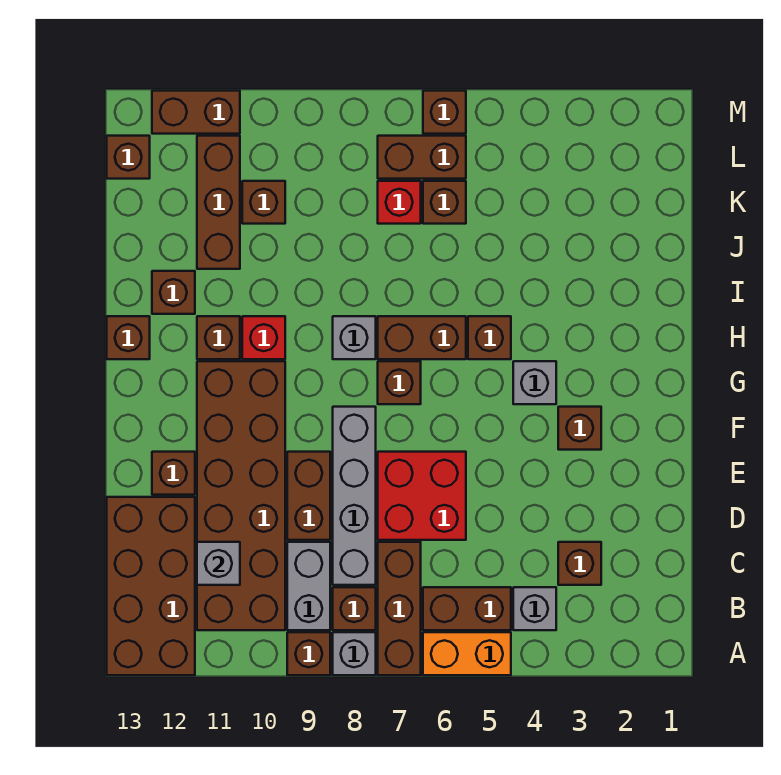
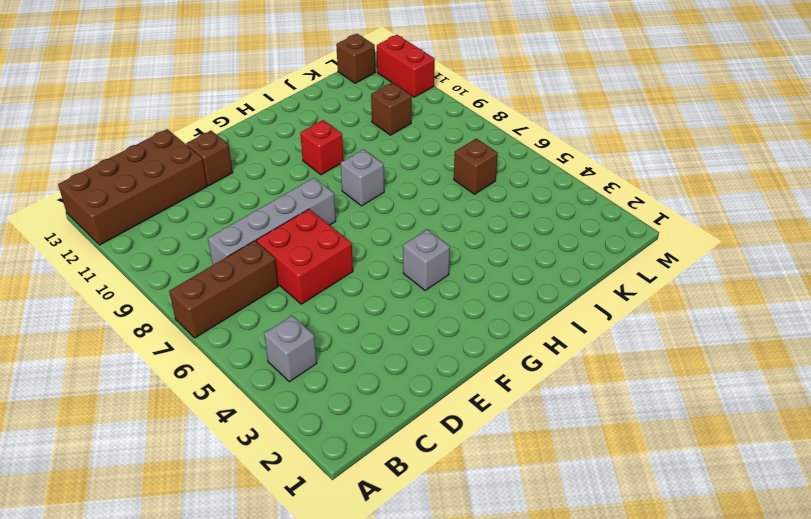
red 1x2 brick [377,35,435,97] -> brown 1x2 brick [152,91,240,134]
none -> orange 1x2 brick [423,632,511,675]
none -> grey 1x1 brick [333,632,376,675]
none -> brown 1x1 brick [287,632,330,675]
none -> brown 1x2 brick [423,587,511,630]

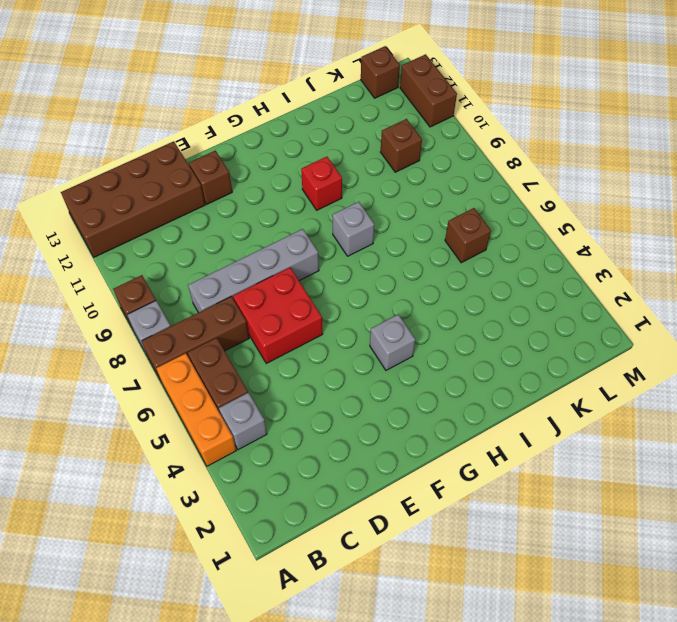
orange 1x3 brick [156,353,236,466] -> orange 1x2 brick [423,632,511,675]
none -> brown 1x1 brick [333,587,376,630]
none -> grey 1x2 brick [287,542,330,630]
none -> brown 2x6 brick [197,361,285,630]
none -> brown 1x1 brick [558,542,601,585]

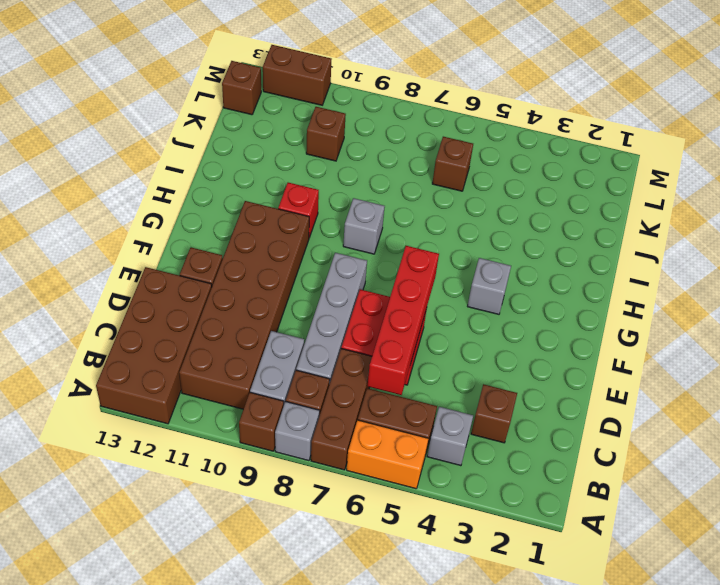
red 1x4 brick [368,246,439,395] -> none
none -> brown 1x2 brick [287,452,330,540]
none -> brown 1x1 brick [558,407,601,450]
none -> brown 1x1 brick [378,361,421,404]
none -> brown 1x1 brick [468,316,511,359]

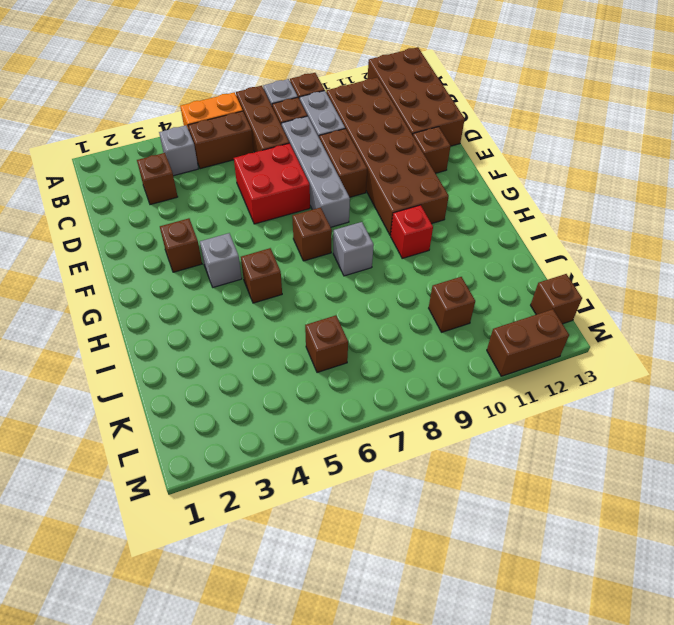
none -> brown 1x2 brick [378,316,466,359]
none -> brown 1x1 brick [197,316,240,359]
none -> brown 1x1 brick [107,316,150,359]
none -> brown 1x1 brick [152,271,195,314]

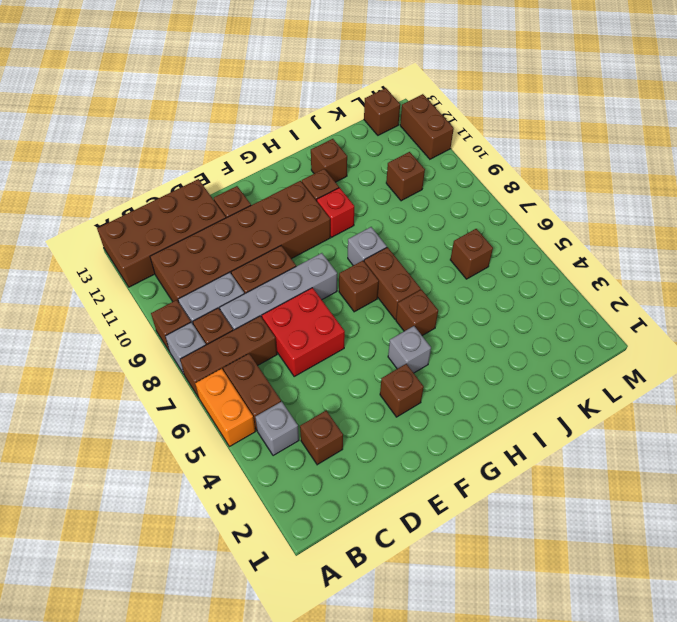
none -> brown 1x1 brick [107,316,150,359]
none -> brown 1x3 brick [197,136,240,269]
none -> red 1x1 brick [378,181,421,224]
none -> brown 1x2 brick [378,136,466,179]

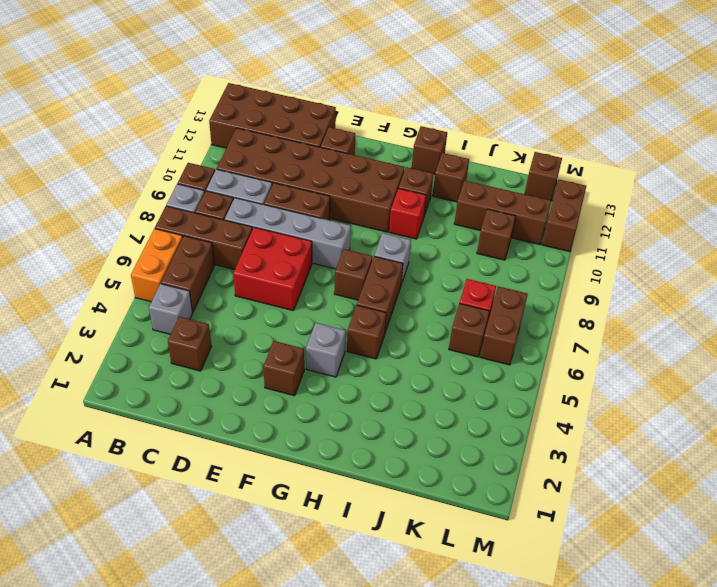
none -> brown 1x1 brick [423,91,466,134]
none -> grey 1x1 brick [197,542,240,585]

